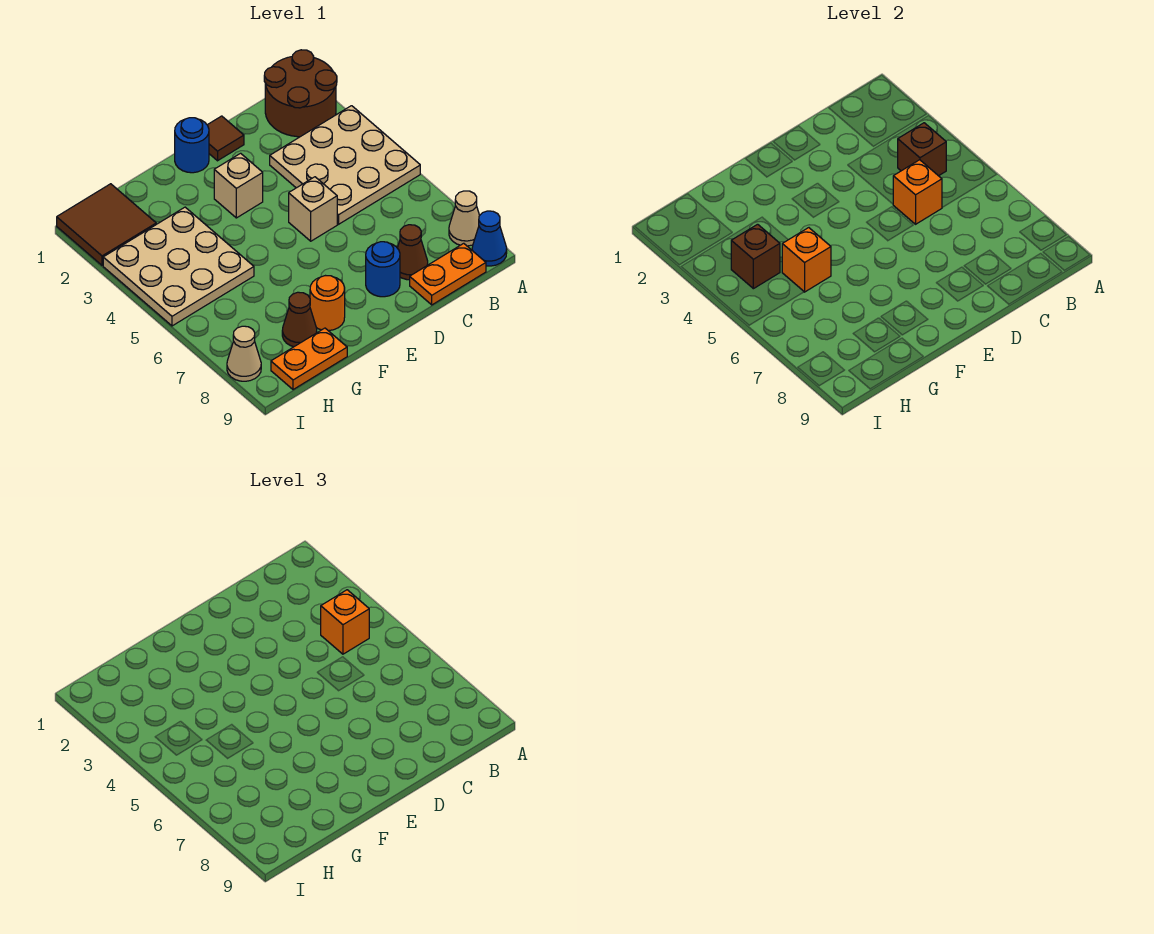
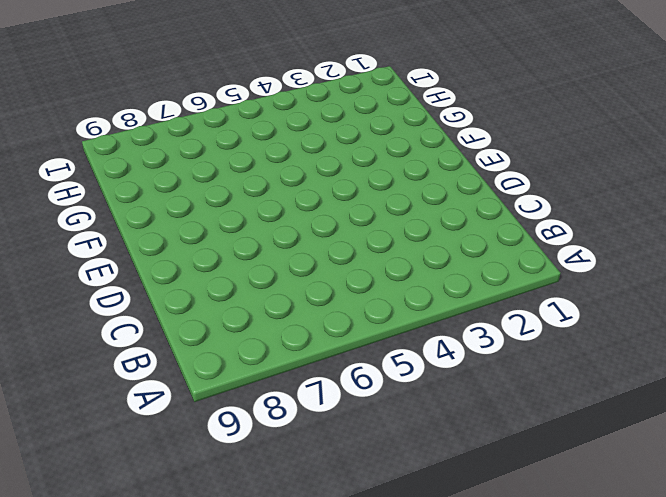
none -> brown 2x2 round brick [264,50,337,137]
none -> tan 3x3 plate [270,106,420,224]
none -> tan 1x1 cone [449,191,480,246]

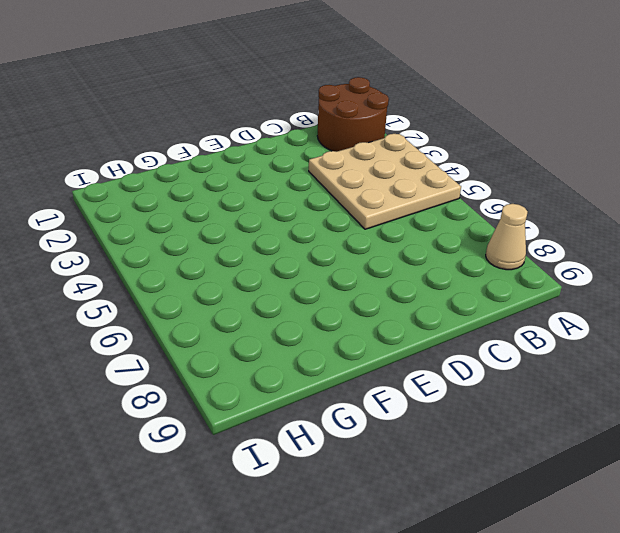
none -> blue 1x1 cone [472,211,507,266]
none -> orange 1x2 plate [410,243,486,305]
none -> brown 1x1 cone [398,225,428,280]

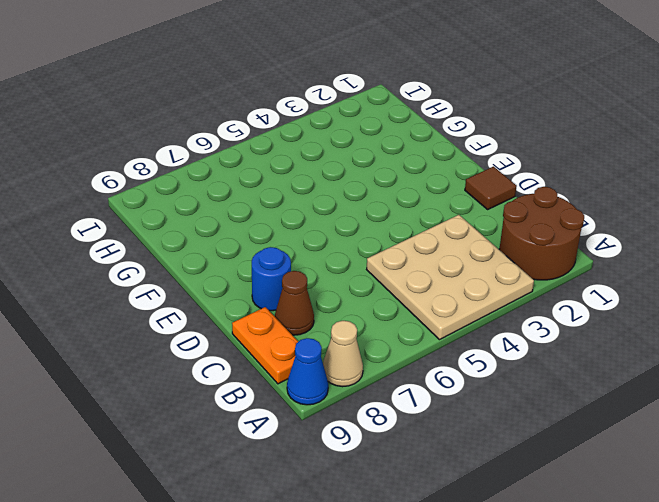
none -> tan 1x1 brick [289,177,337,241]
none -> blue 1x1 round brick [175,118,209,173]
none -> tan 1x1 brick [214,153,263,218]

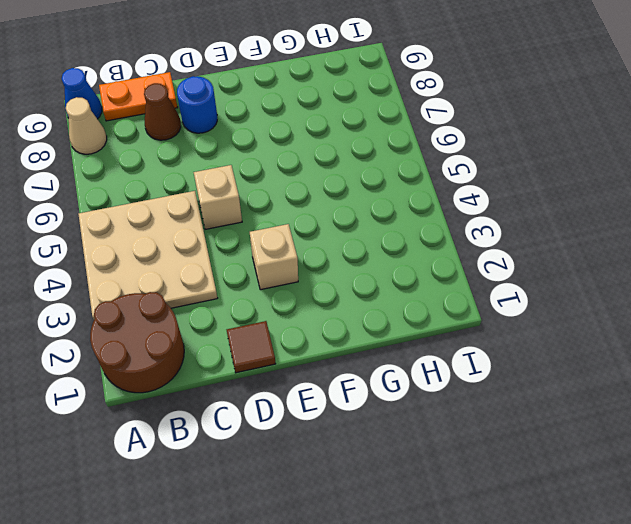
none -> blue 1x1 round brick [175,118,209,173]
none -> orange 1x1 round brick [310,276,345,331]
none -> tan 3x3 plate [103,207,254,326]

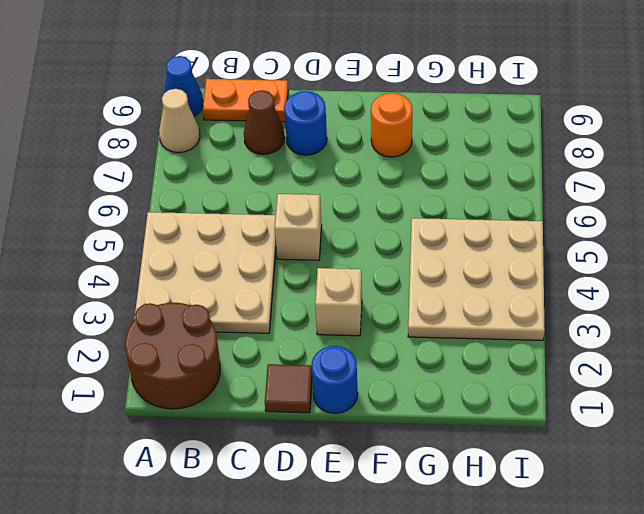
none -> brown 1x1 cone [282,292,317,347]
none -> orange 1x2 plate [271,328,347,390]
none -> brown 2x2 tile [57,184,156,265]

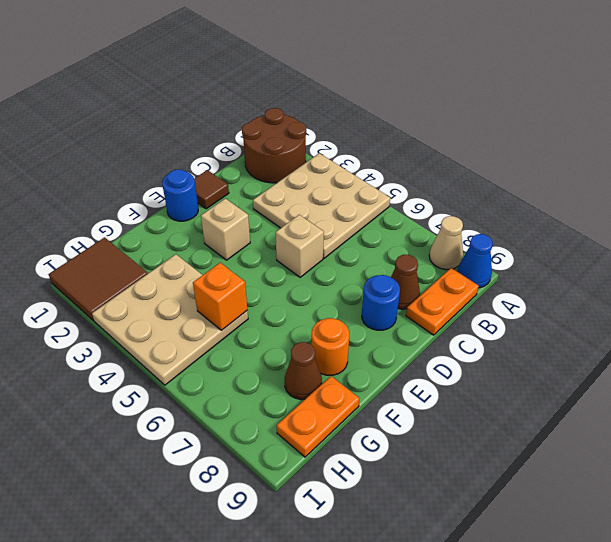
none -> tan 1x1 cone [227,326,261,381]
none -> brown 1x1 brick [898,123,946,176]
none -> orange 1x1 brick [893,160,942,224]

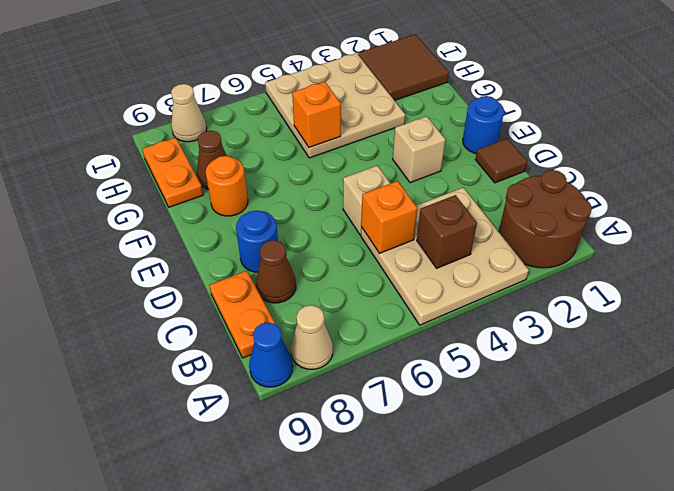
none -> brown 1x1 brick [731,224,780,289]
none -> orange 1x1 brick [321,590,369,654]

